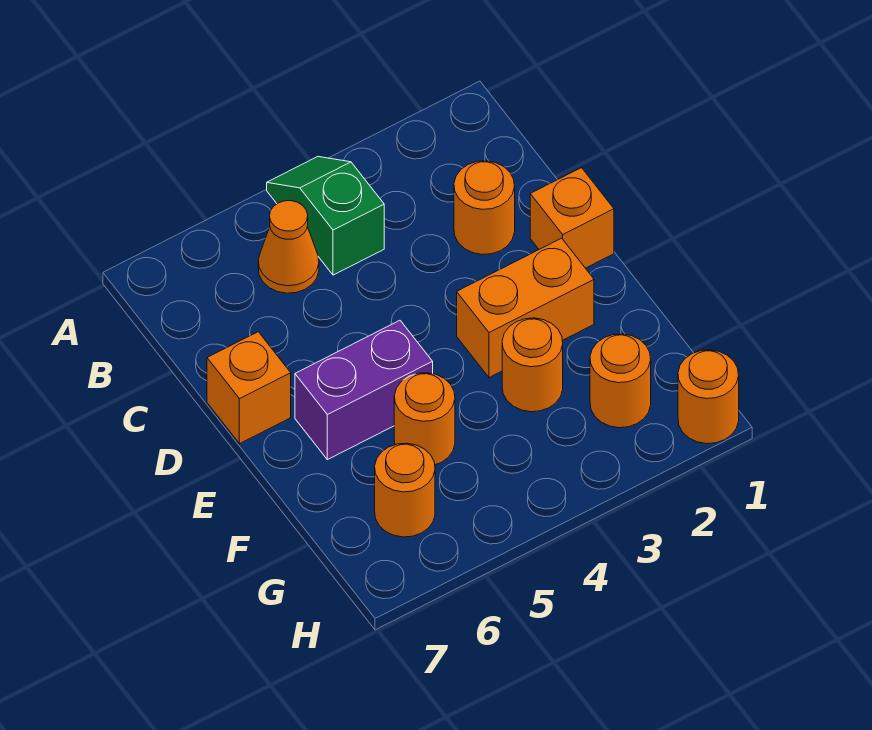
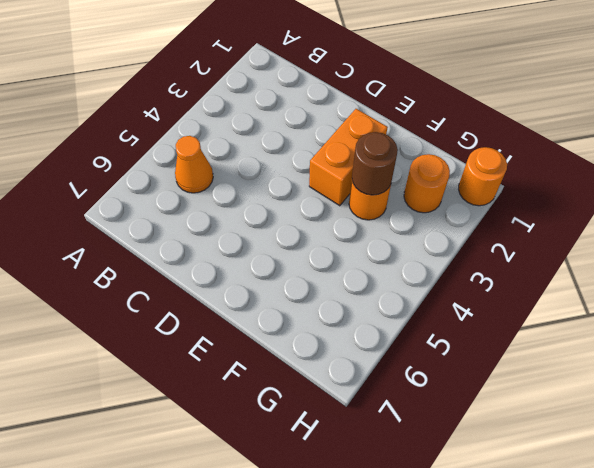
brown 1x1 round brick [352,132,398,195] -> none
none -> green 1x2 slope [267,157,384,275]
none -> orange 1x1 round brick [454,161,515,255]
none -> orange 1x1 brick [530,168,614,268]

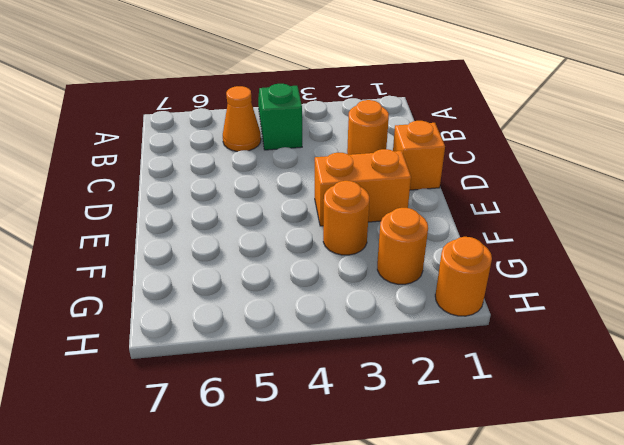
none -> orange 1x1 brick [207,332,291,444]
none -> purple 1x2 brick [295,320,433,460]
none -> orange 1x1 round brick [394,373,455,465]

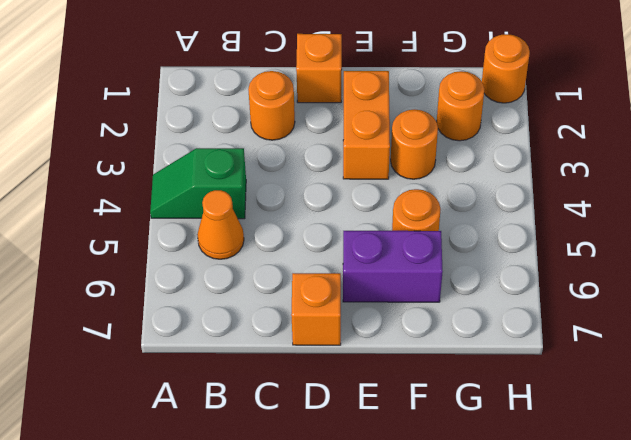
purple 1x2 brick [343,231,443,302] -> purple 1x2 brick turned to [295,320,433,460]
none -> orange 1x1 round brick [375,443,435,537]

